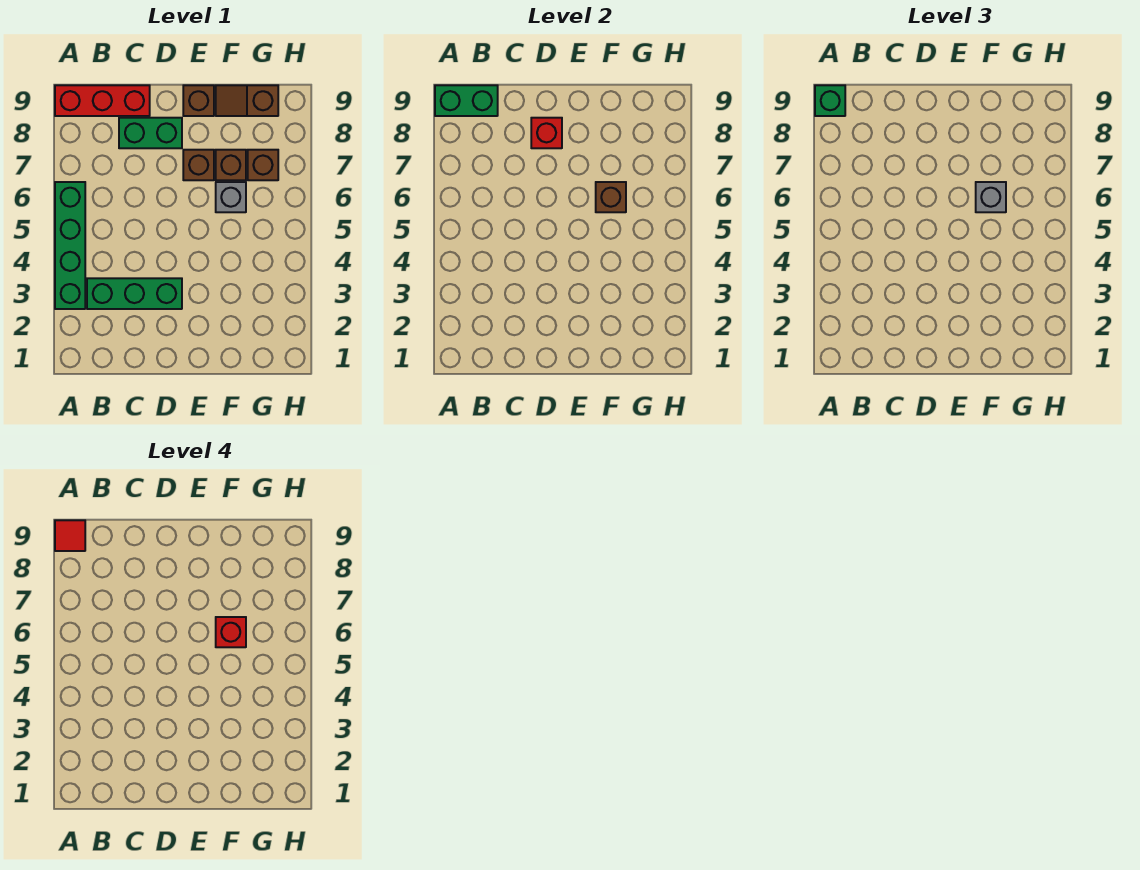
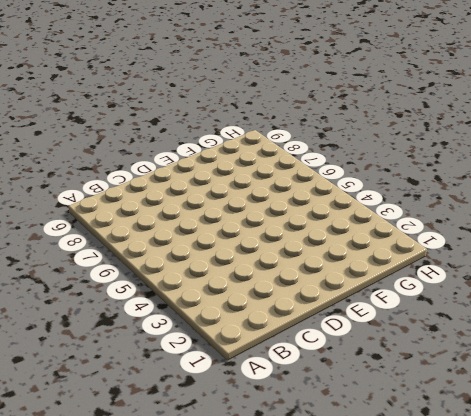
none -> green 1x4 brick [55,182,85,309]
none -> red 1x3 brick [55,85,150,116]
none -> green 1x3 brick [87,278,182,309]

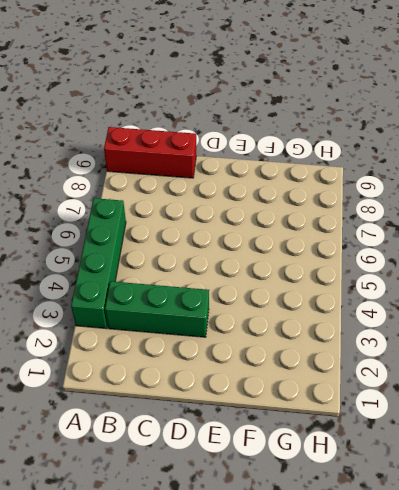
none -> green 1x2 brick [119,118,182,148]
none -> brown 1x1 brick [183,150,214,180]
none -> brown 1x1 brick [183,85,214,116]

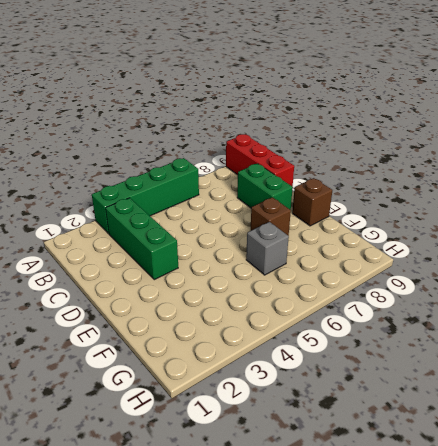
none -> brown 1x1 brick [216,150,246,180]
none -> brown 1x2 slope [216,85,278,116]
none -> brown 1x1 brick [248,150,278,180]

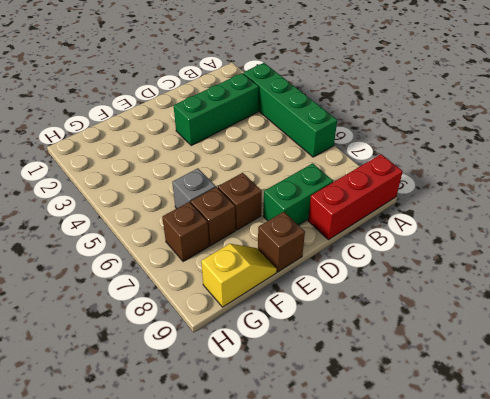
yellow 1x2 slope [201,244,277,307] -> brown 1x2 slope [216,85,278,116]
none -> green 1x2 brick [435,85,498,116]
none -> red 1x1 brick [531,118,562,148]
none -> brown 1x1 brick [596,182,626,212]

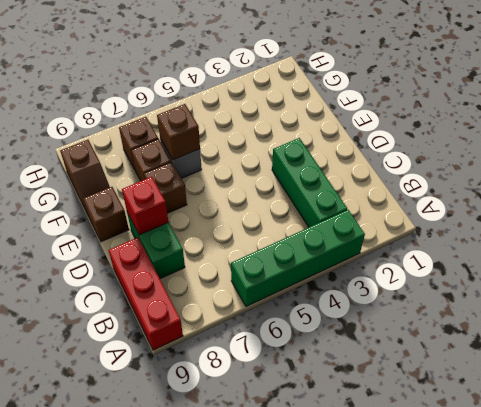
none -> green 1x2 brick [435,85,498,116]
none -> green 1x1 brick [815,85,845,116]
none -> grey 1x1 brick [976,182,1006,212]

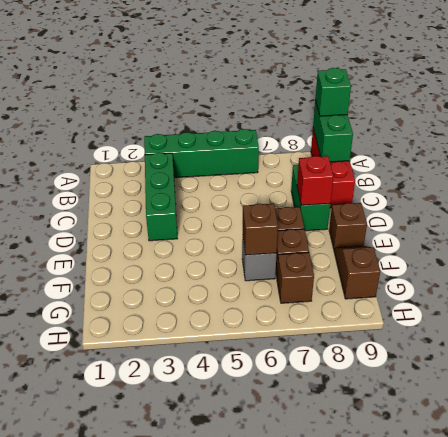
none -> grey 1x1 brick [976,182,1006,212]
none -> red 1x1 tile [55,520,85,551]
none -> red 1x1 brick [216,617,246,647]

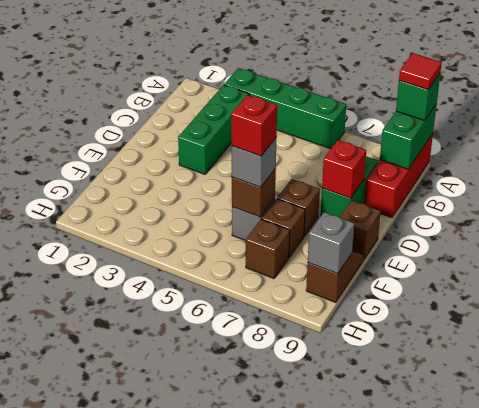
grey 1x1 brick [308,212,354,274] -> none

